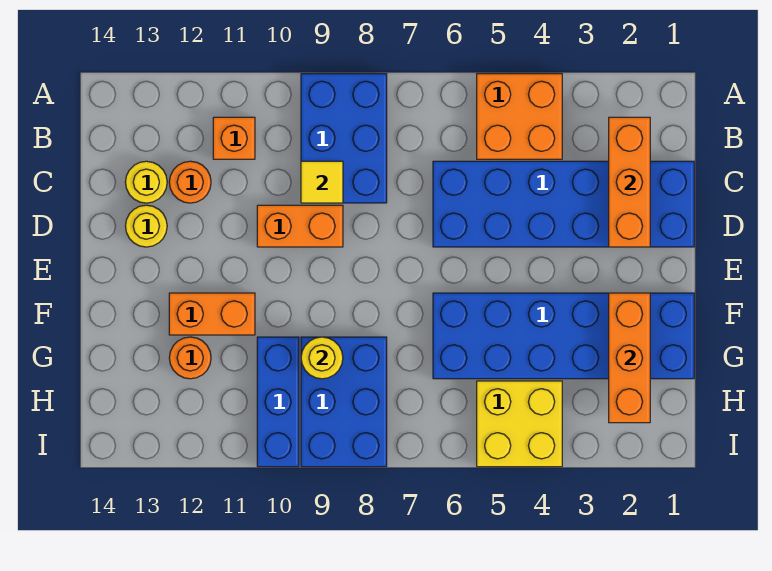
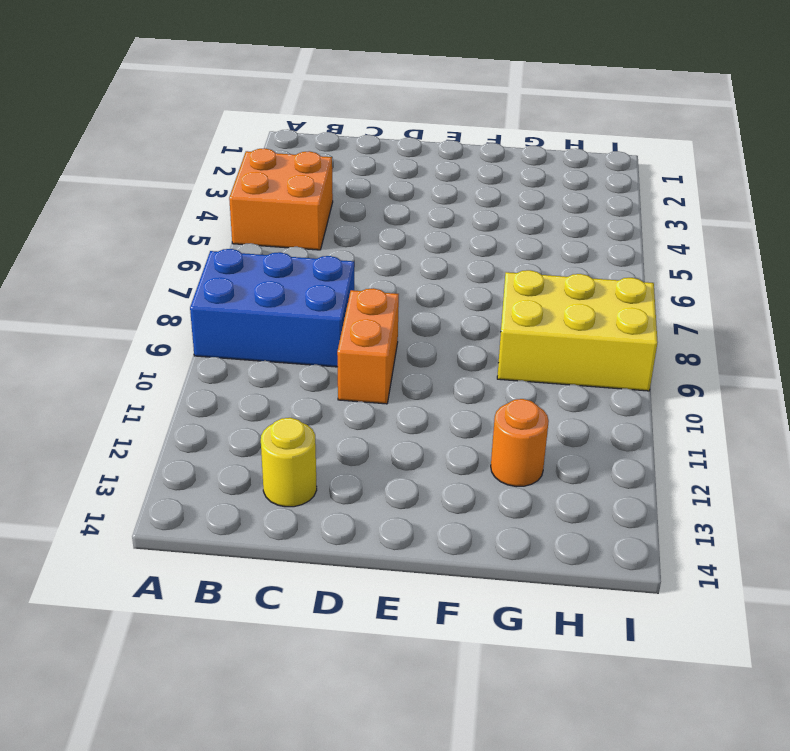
yellow 2x3 brick [497,270,657,391] -> blue 2x3 brick [301,337,387,467]
none -> orange 1x1 brick [213,117,255,159]
none -> blue 2x6 brick [433,161,694,247]
none -> orange 1x1 round brick [169,161,211,203]

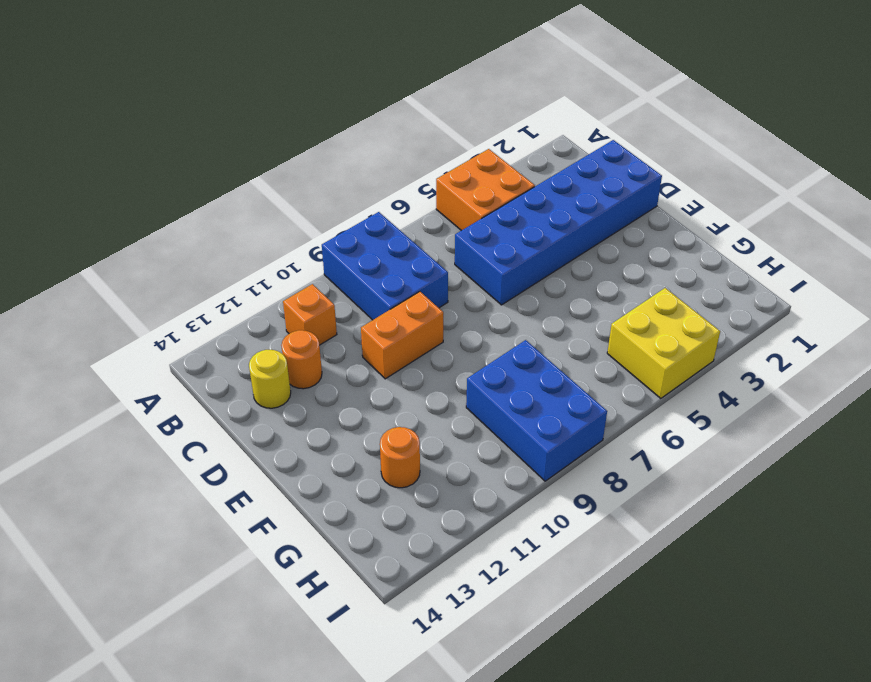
none -> yellow 1x1 round brick [125,205,167,247]
none -> blue 2x6 brick [433,293,694,379]
none -> orange 1x2 brick [169,293,255,335]

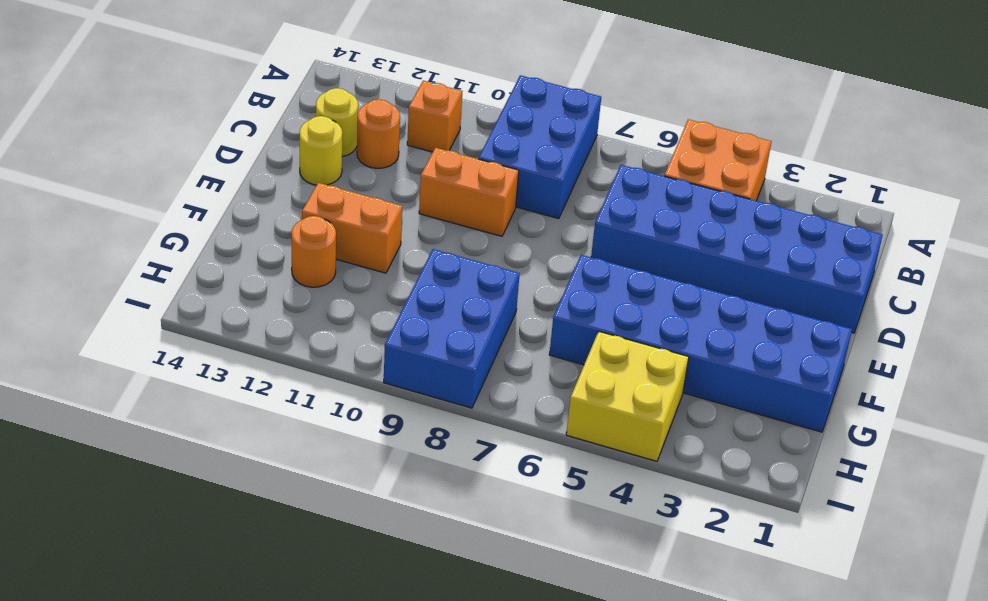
none -> blue 1x3 brick [257,337,299,467]
none -> orange 1x3 brick [609,117,650,247]
none -> yellow 1x1 tile [301,161,343,203]

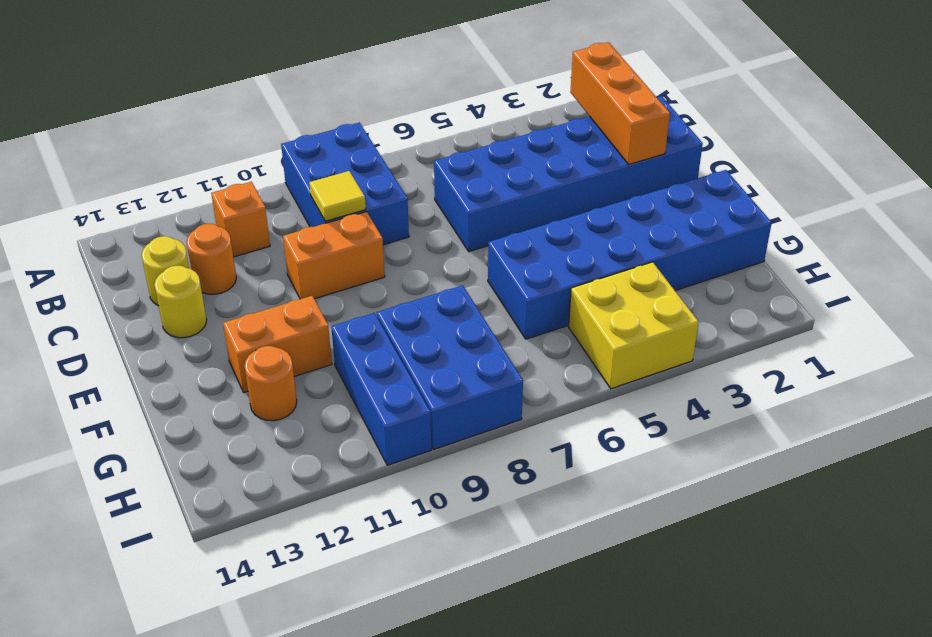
none -> orange 2x2 brick [477,74,562,159]
none -> orange 1x3 brick [609,293,650,423]
none -> yellow 1x1 round brick [301,337,343,379]

